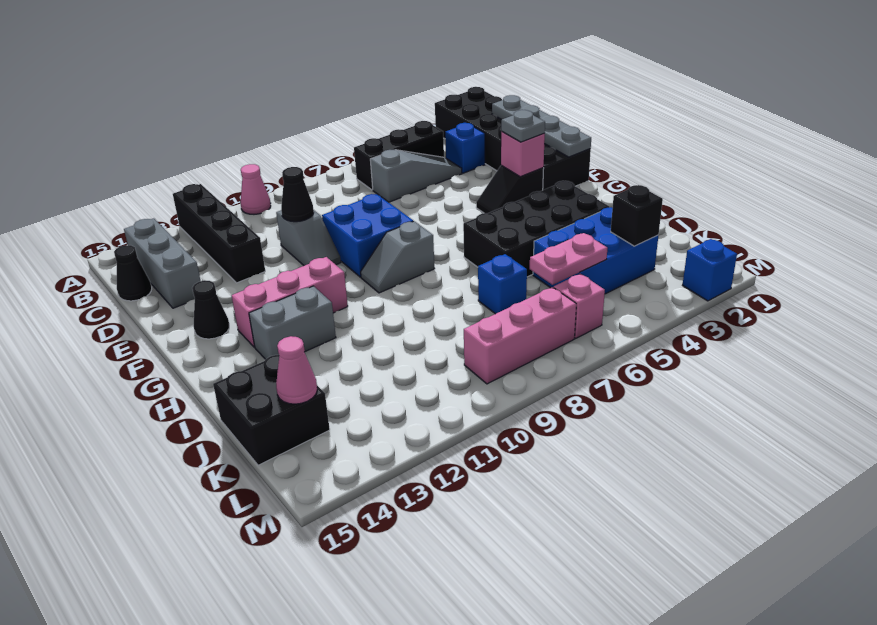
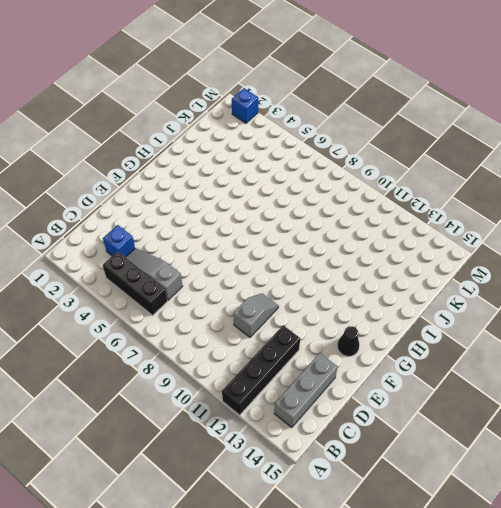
none -> black 2x6 brick [435,87,591,190]
none -> pink 1x1 cone [241,164,271,214]
none -> black 1x1 cone [114,245,152,301]

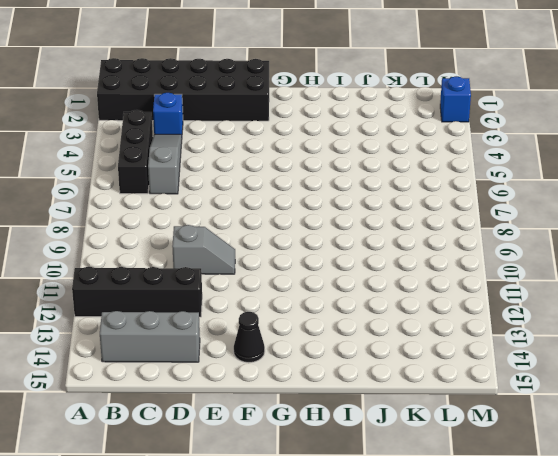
none -> pink 1x1 cone [241,164,271,214]
none -> black 1x1 cone [114,245,152,301]
none -> blue 2x2 brick [322,194,413,277]

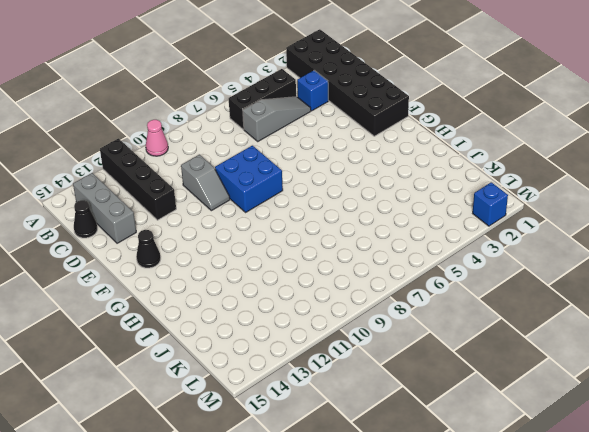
none -> black 1x2 slope [476,165,544,213]
none -> grey 1x2 slope [361,221,435,293]
none -> pink 1x3 brick [232,257,348,347]

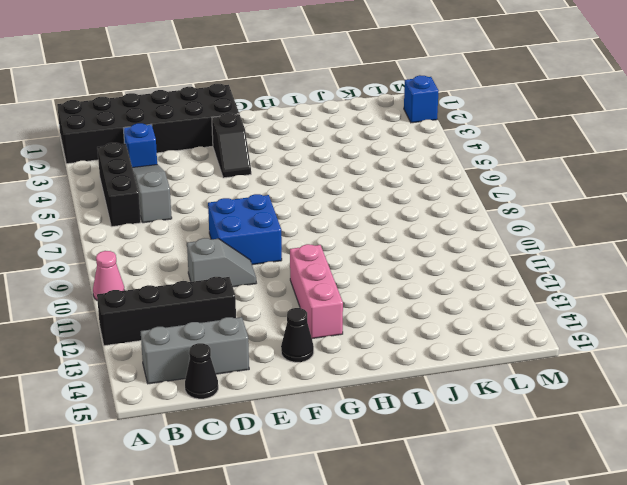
none -> grey 1x2 slope [361,221,435,293]
none -> black 2x4 brick [463,181,609,277]
none -> grey 1x2 brick [249,286,336,359]

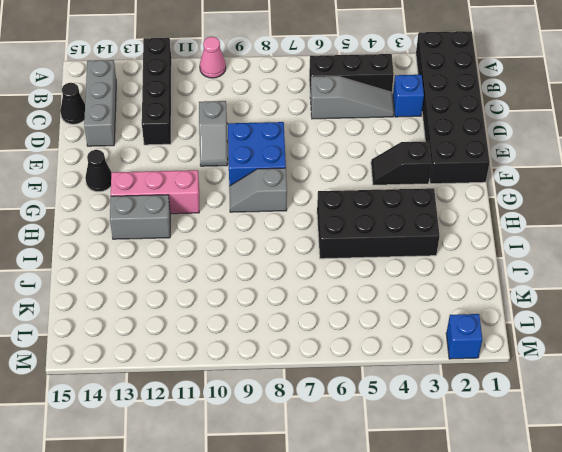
none -> blue 2x3 brick [533,207,658,294]
none -> blue 1x1 brick [478,254,527,314]
none -> black 2x2 brick [213,355,330,465]

